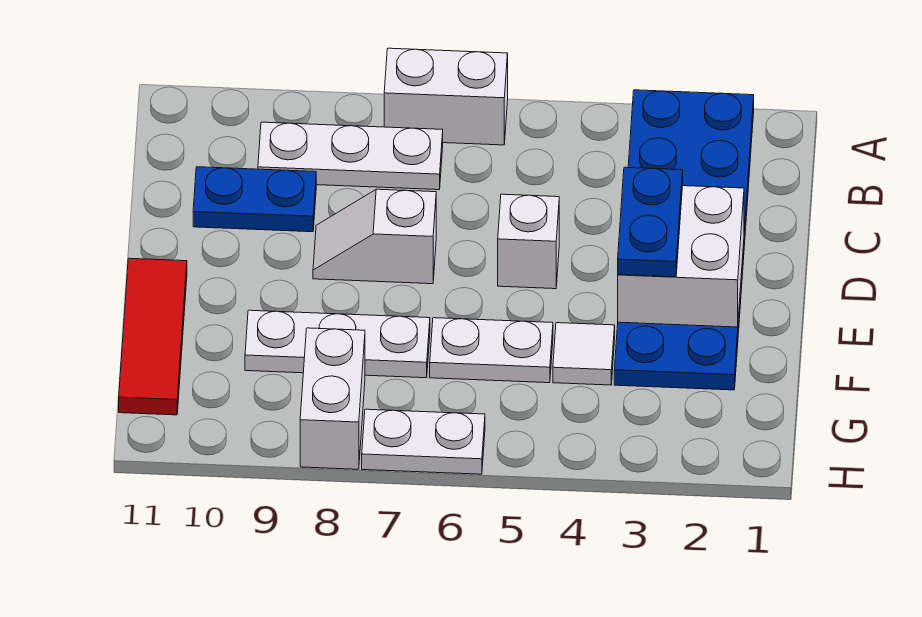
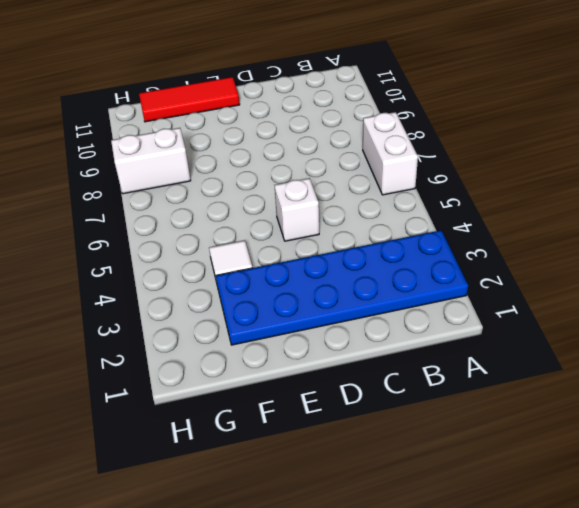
none -> white 1x3 plate [258,122,443,190]
none -> blue 1x2 plate [193,167,316,232]
none -> white 1x2 slope [313,189,436,284]

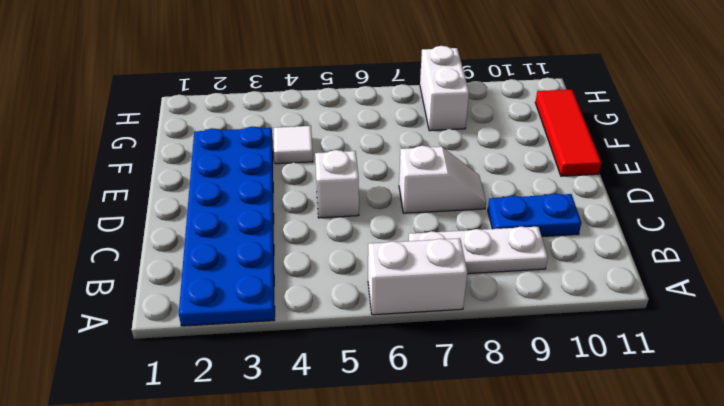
none -> white 1x2 plate [430,318,553,383]
none -> white 1x3 plate [245,310,430,378]
none -> white 1x2 plate [362,409,485,474]

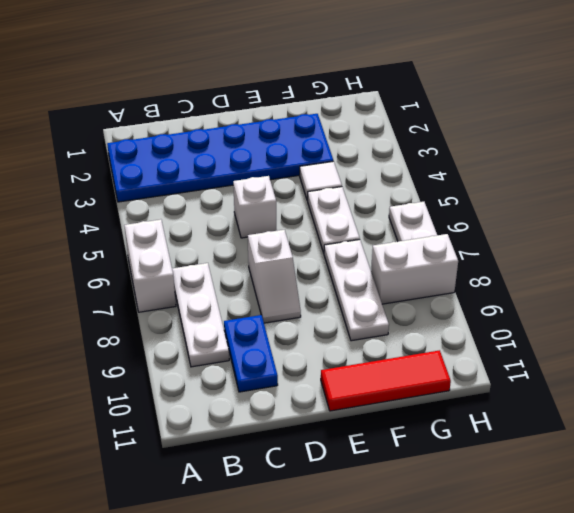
none -> white 2x2 brick [618,186,744,327]
none -> blue 1x2 plate [618,167,683,277]

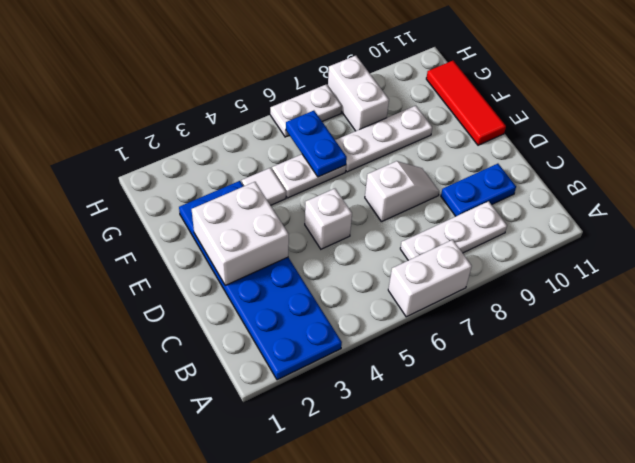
blue 1x2 plate [286,111,347,177] -> blue 1x2 plate moved to [618,167,683,277]

